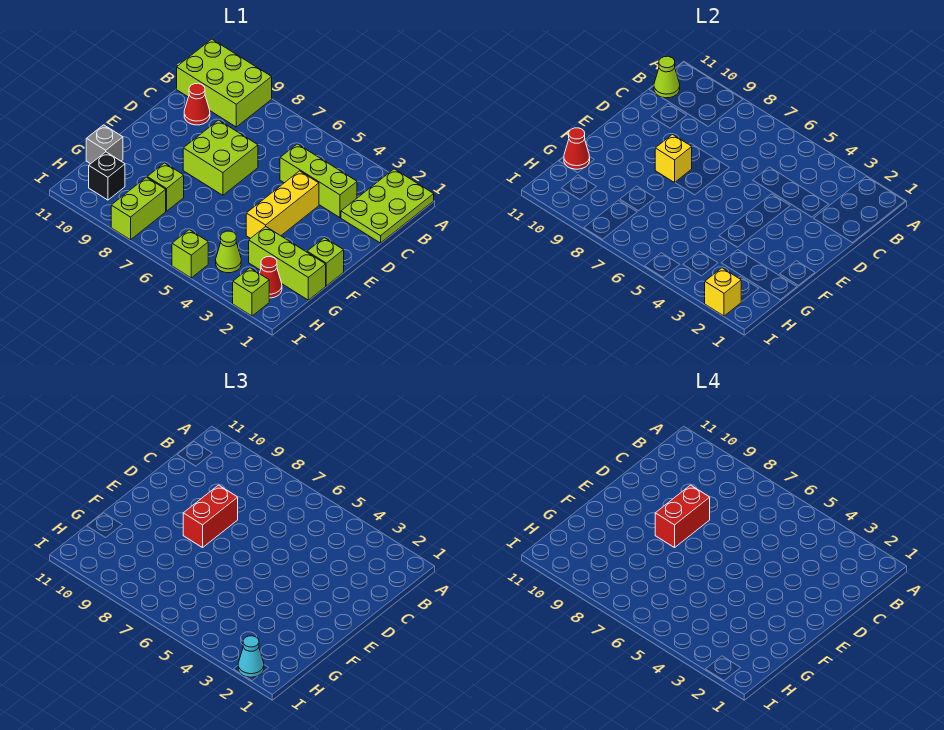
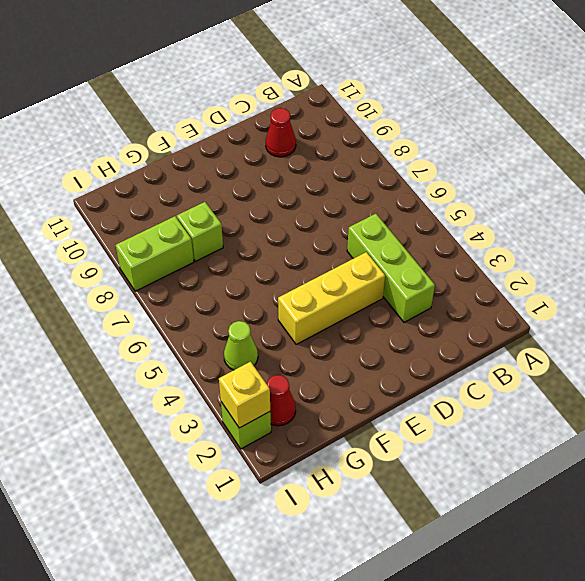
none -> lime 2x3 plate [341,169,434,243]
none -> lime 2x3 brick [177,39,272,127]
none -> lime 2x2 brick [183,120,258,195]

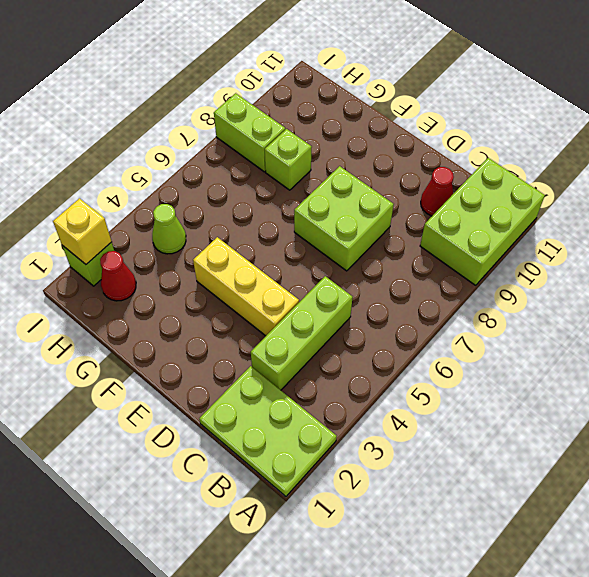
none -> lime 1x1 brick [307,238,344,286]
none -> lime 1x3 brick [249,227,326,300]
none -> grey 1x1 brick [86,125,123,164]

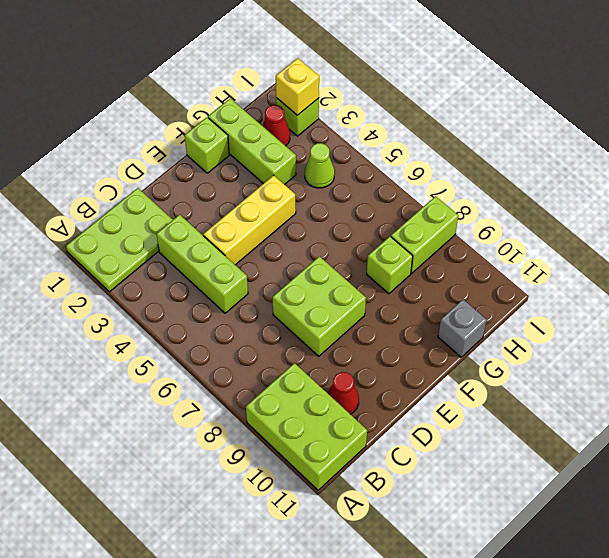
none -> black 1x1 brick [89,152,125,200]
none -> lime 1x1 brick [172,230,208,278]
none -> lime 1x1 cone [654,56,680,98]

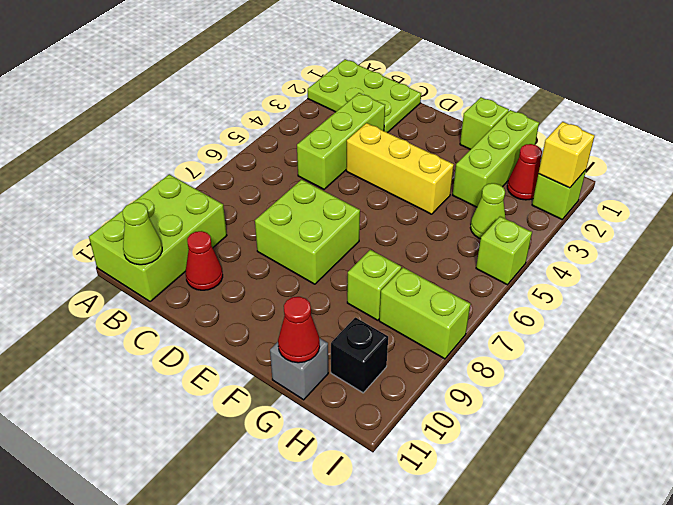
none -> yellow 1x1 brick [655,135,692,183]
none -> red 1x2 brick [183,485,238,548]
none -> cyan 1x1 cone [238,636,264,677]

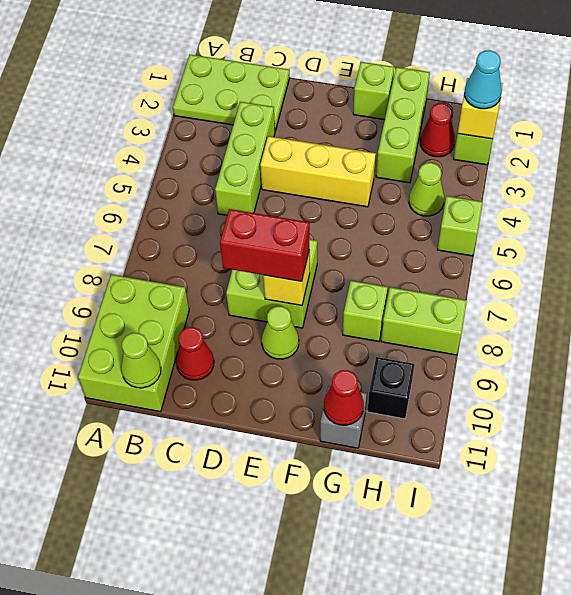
lime 1x1 cone [262,306,299,359] -> none
none -> red 1x2 brick [655,485,710,548]

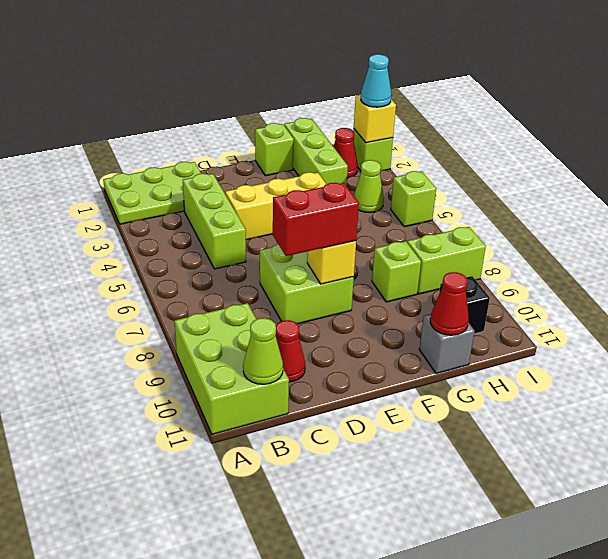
none -> red 1x2 brick [655,485,710,548]

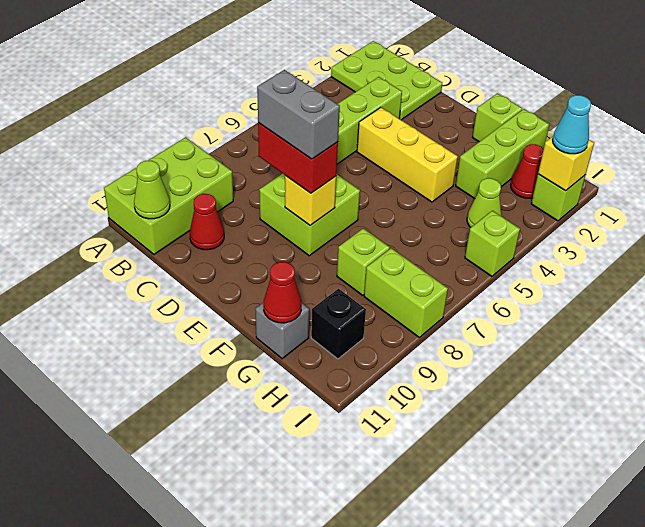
grey 1x2 brick [257,70,340,159] -> red 1x2 brick [655,485,710,548]

